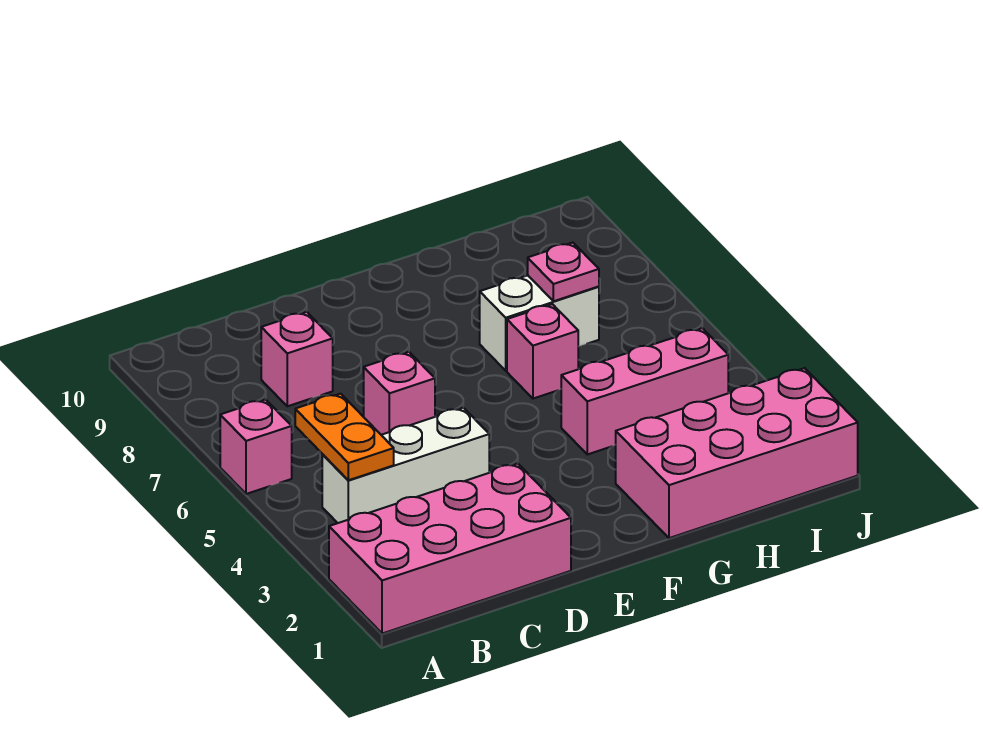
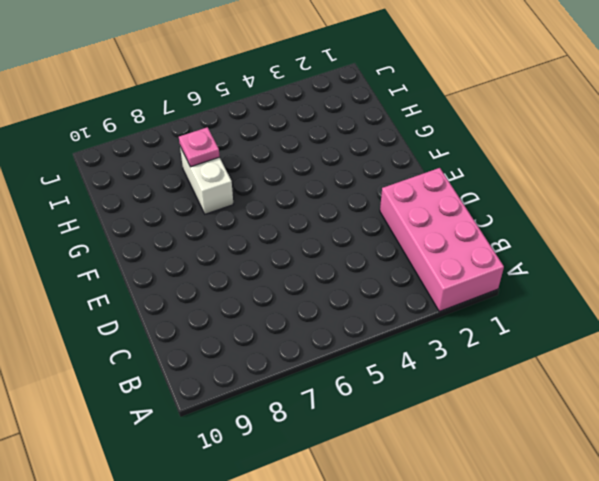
none -> pink 1x1 brick [220,399,292,494]
none -> white 1x3 brick [322,408,489,523]

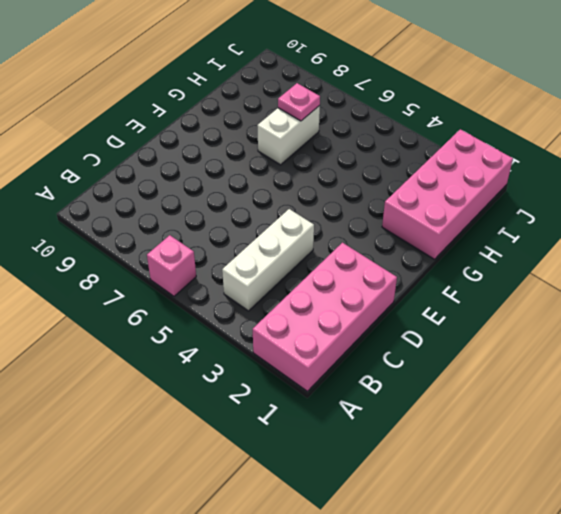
none -> pink 1x1 brick [261,312,333,406]
none -> pink 1x1 brick [364,352,435,435]

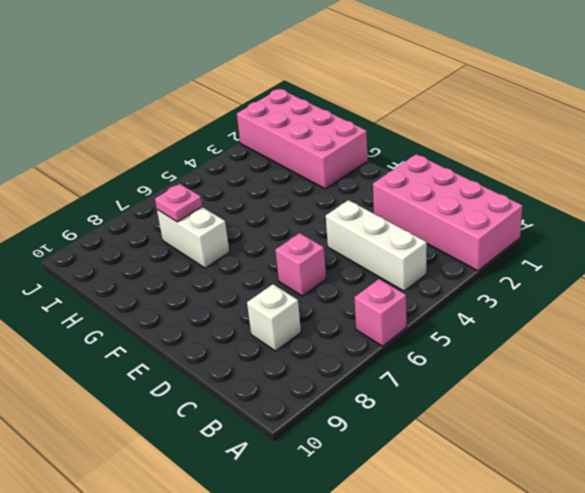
white 1x1 brick [247,284,301,351] -> pink 1x1 brick [261,312,333,406]
none -> pink 1x3 brick [561,328,728,454]
none -> pink 1x1 brick [507,304,578,399]

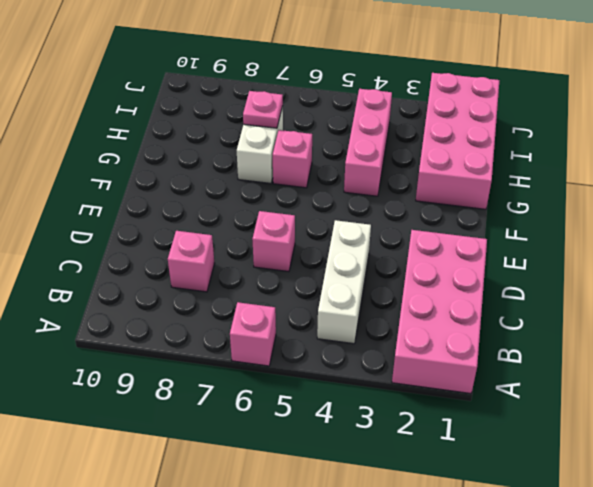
none -> orange 1x2 plate [295,394,394,480]

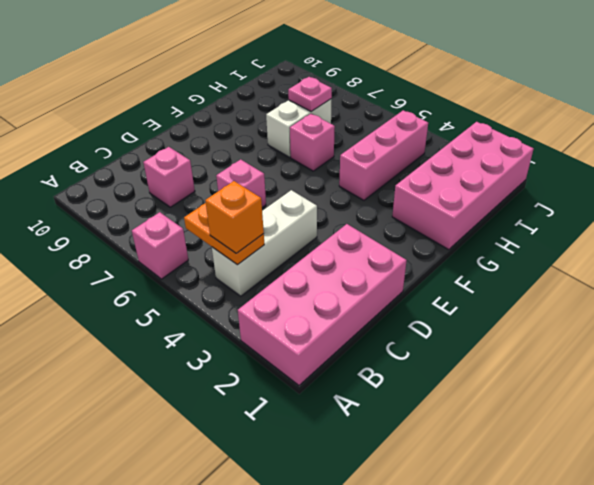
orange 1x1 brick [205,181,264,253] -> none

